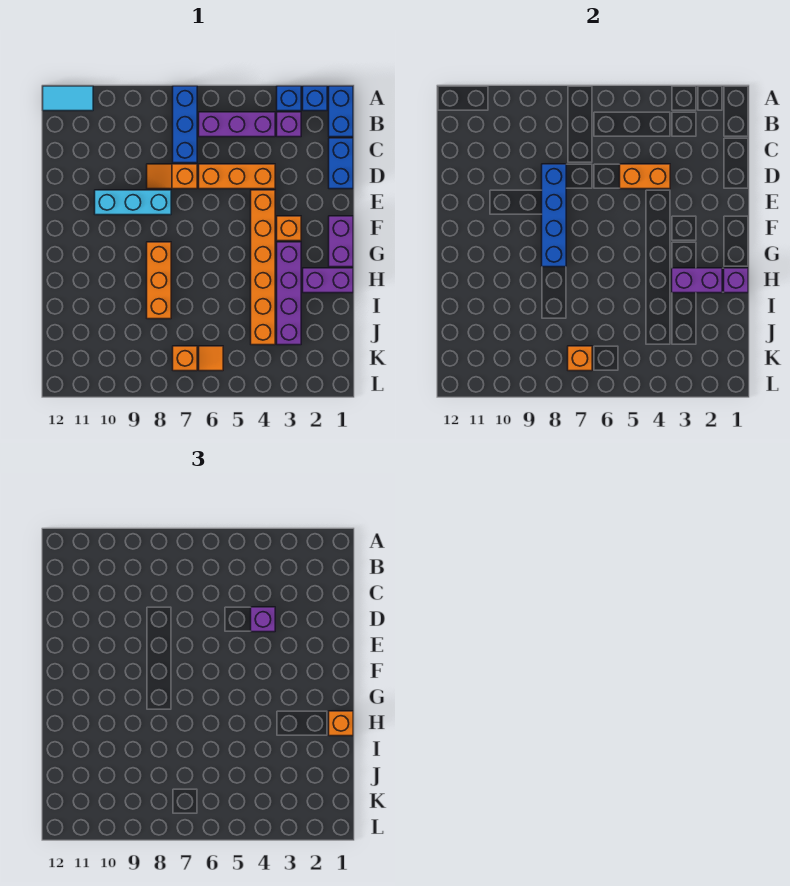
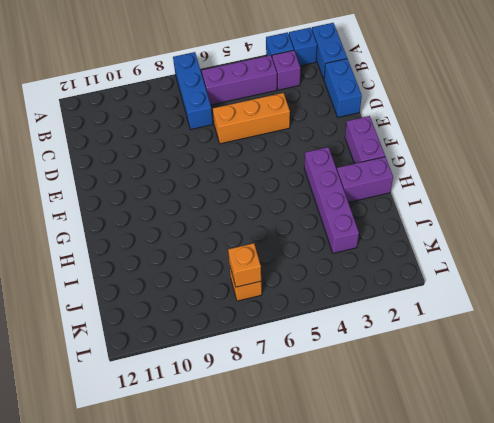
none -> cyan 1x2 tile [43,86,93,111]
none -> orange 1x2 slope [147,164,197,189]
none -> orange 1x6 brick [251,190,275,345]

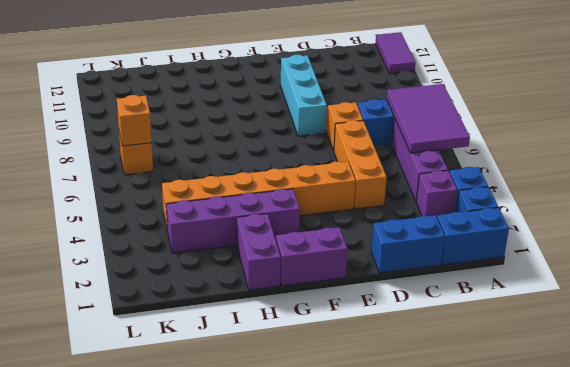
purple 2x3 tile [386,84,470,153] -> none
purple 1x2 tile [376,32,416,74] -> cyan 1x2 tile [43,86,93,111]
none -> orange 1x1 brick [277,216,301,241]
none -> orange 1x3 brick [147,242,171,319]
none -> orange 1x1 tile [199,346,223,371]

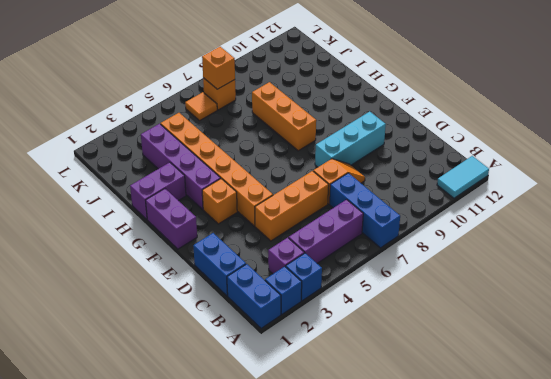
none -> orange 1x2 brick [620,164,670,189]
none -> blue 1x4 brick [542,164,566,267]
none -> purple 1x1 brick [724,268,748,293]

